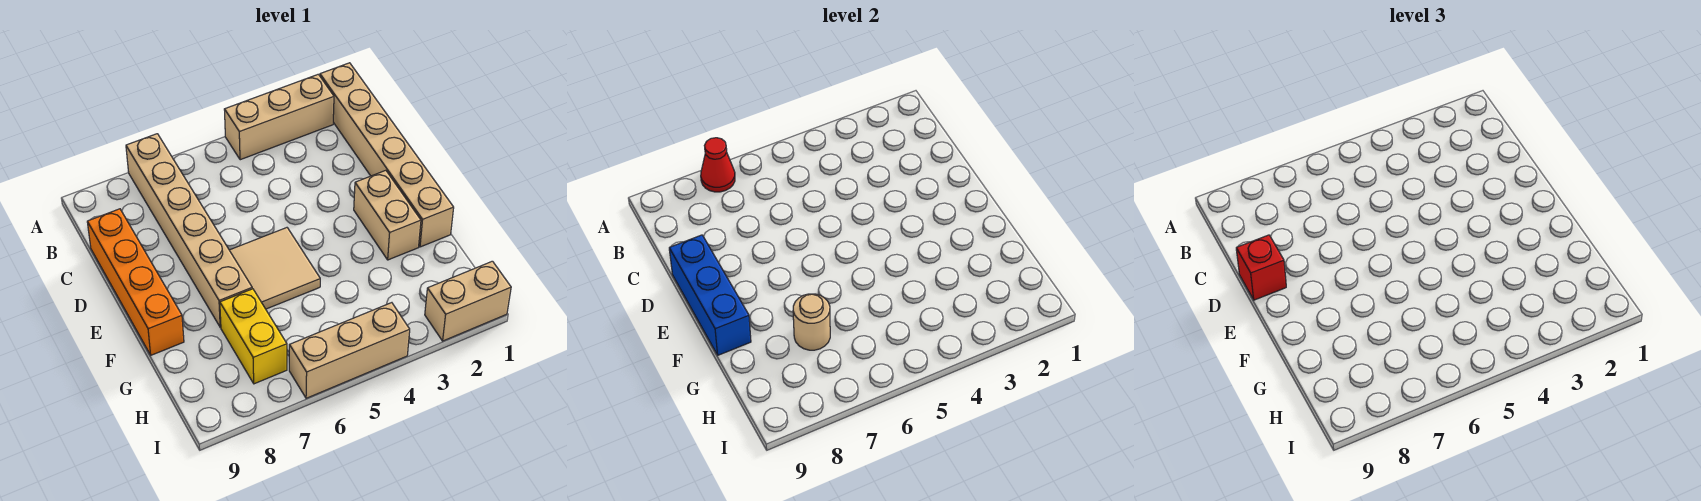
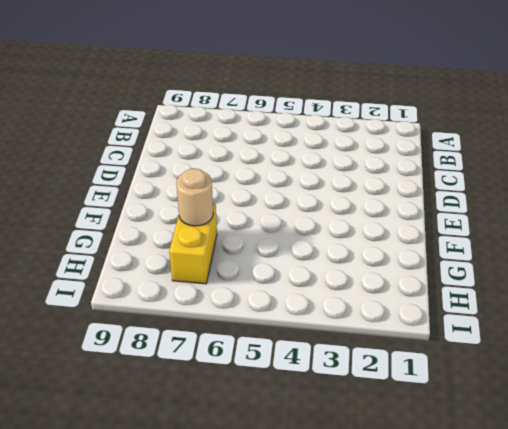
none -> tan 1x6 brick [320,63,454,247]
none -> tan 1x3 brick [224,74,334,160]
none -> tan 1x6 brick [126,134,252,327]

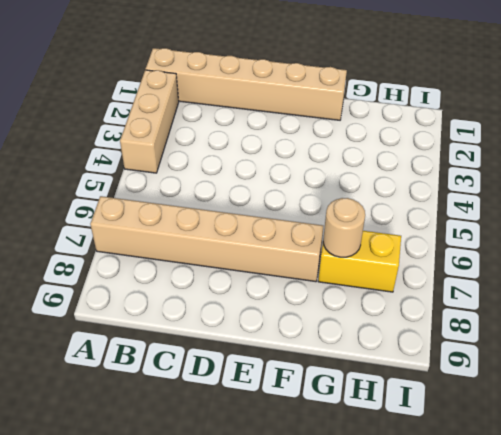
none -> orange 1x4 brick [87,209,184,355]
none -> tan 1x2 brick [354,170,421,260]
none -> tan 2x2 tile [230,228,320,309]

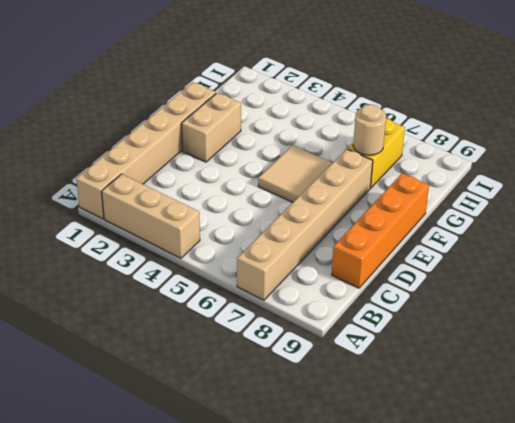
none -> tan 1x2 brick [425,261,511,341]
none -> tan 1x3 brick [289,303,410,398]
none -> red 1x1 cone [701,138,735,192]

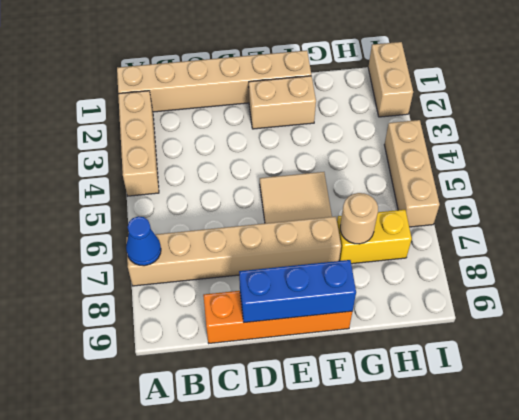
blue 1x1 cone [126,216,161,266] -> red 1x1 cone [701,138,735,192]
none -> red 1x1 brick [1236,235,1286,300]

